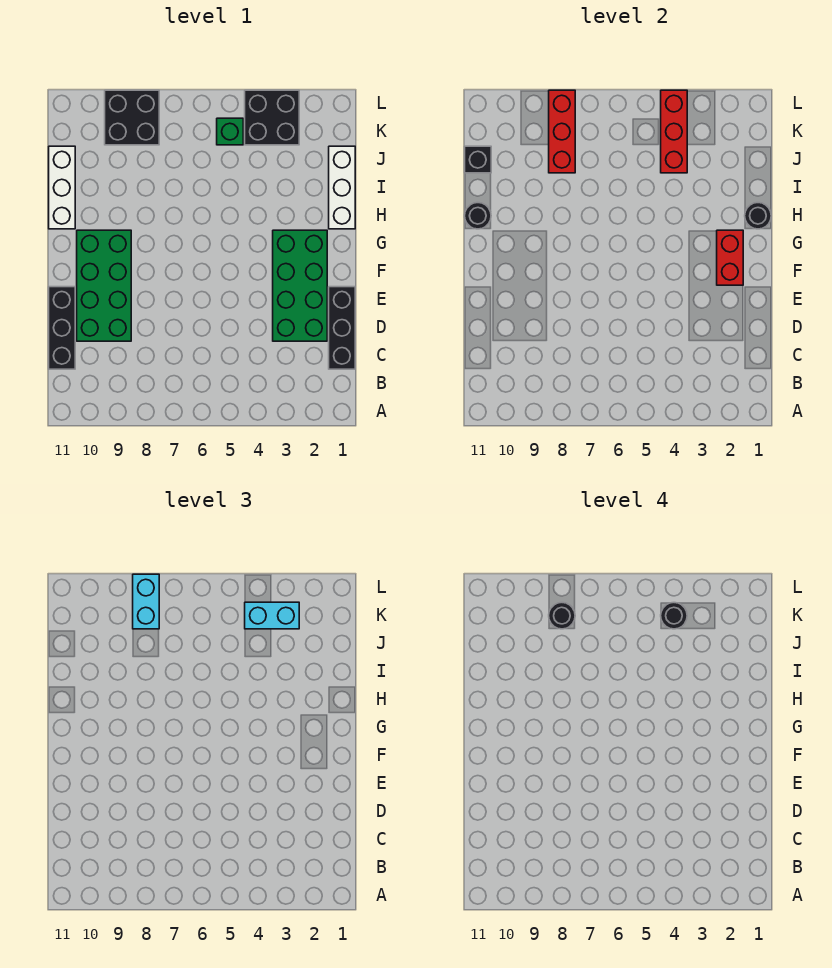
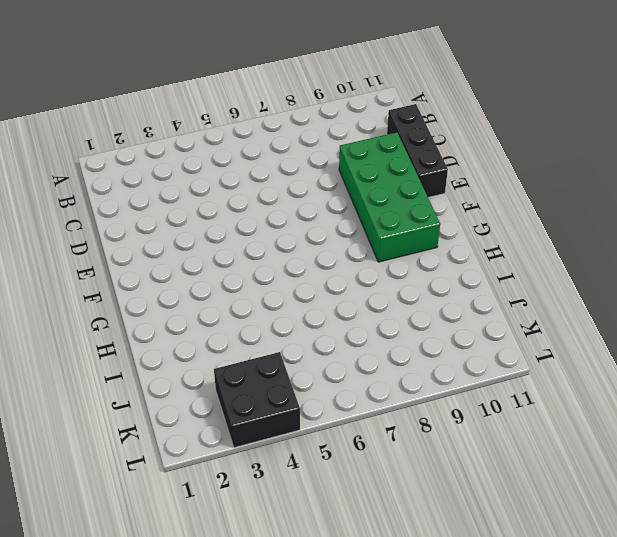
none -> black 1x3 brick [329,287,355,369]
none -> green 2x4 brick [273,230,327,341]
none -> white 1x3 brick [329,146,355,229]

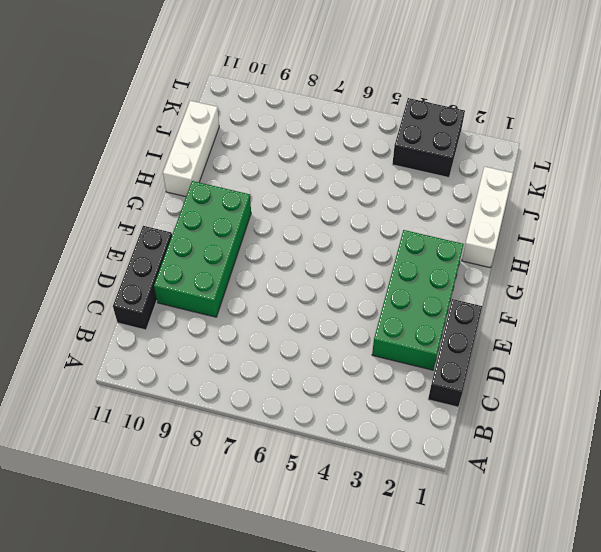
none -> green 1x1 brick [217,118,243,145]
none -> black 2x2 brick [105,90,159,145]
none -> red 1x2 brick [717,230,743,285]

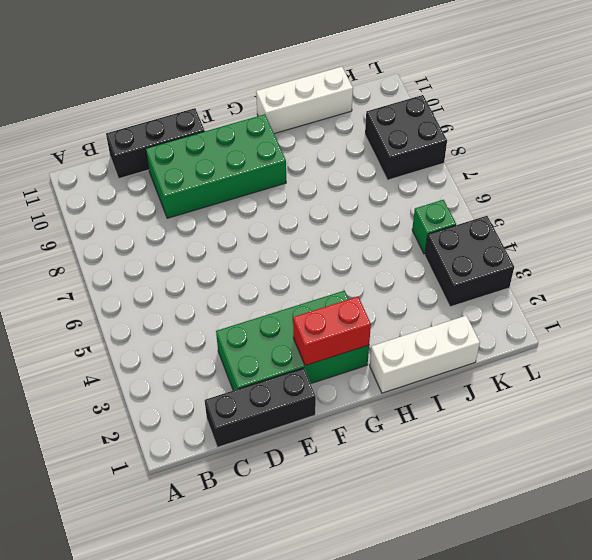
none -> black 1x1 round brick [745,203,771,229]
none -> black 1x1 round brick [465,203,491,229]
none -> red 1x3 brick [661,90,687,173]

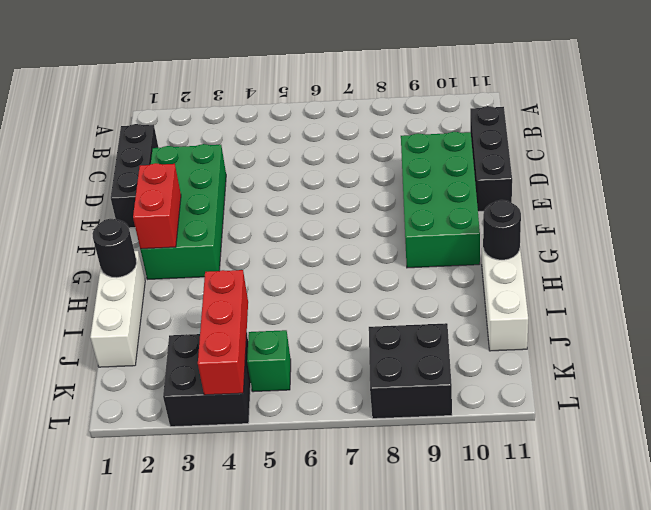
none -> red 1x3 brick [549,90,575,173]
none -> black 1x1 brick [465,146,491,173]
none -> cyan 1x2 brick [245,602,299,629]

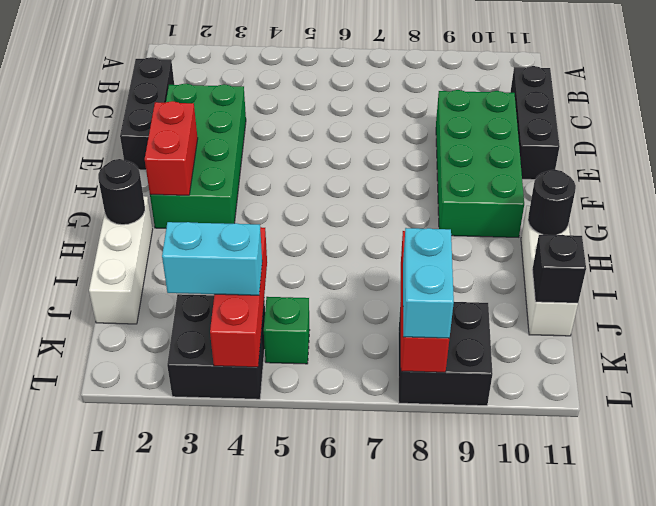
none -> black 1x1 round brick [661,603,687,629]
none -> black 1x1 round brick [549,603,575,629]

